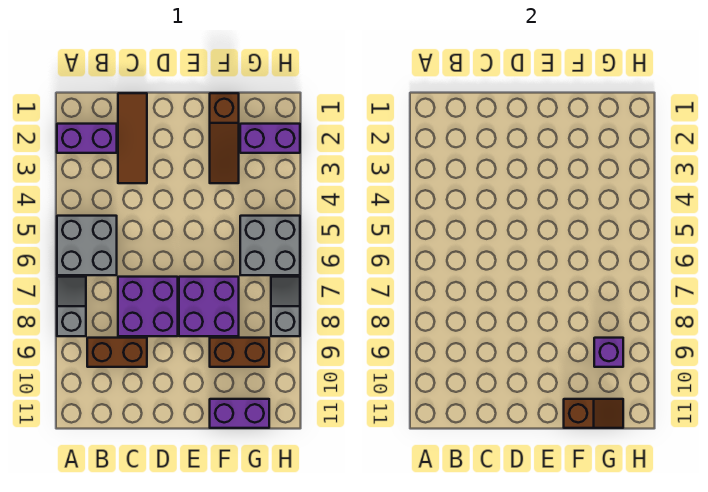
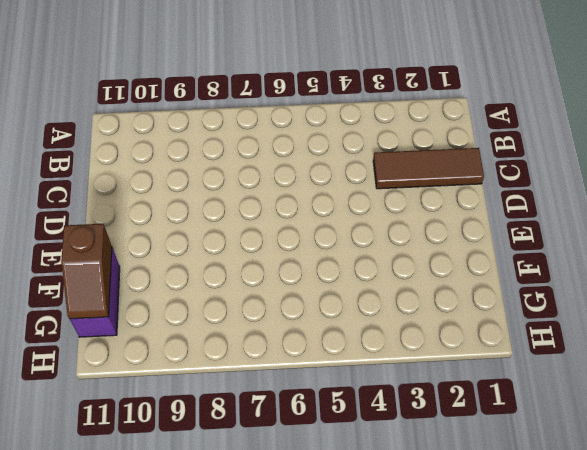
none -> purple 1x2 brick [57,124,117,153]
none -> grey 2x2 brick [57,216,117,275]
none -> grey 1x2 slope [57,277,86,336]

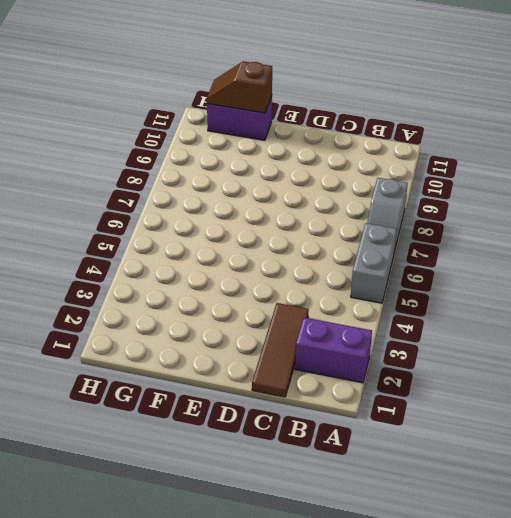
grey 1x2 brick [351,223,397,303] -> grey 2x2 brick [57,216,117,275]
none -> brown 1x2 brick [87,338,147,367]
none -> purple 2x2 brick [118,277,178,336]
none -> purple 2x2 brick [179,277,239,336]

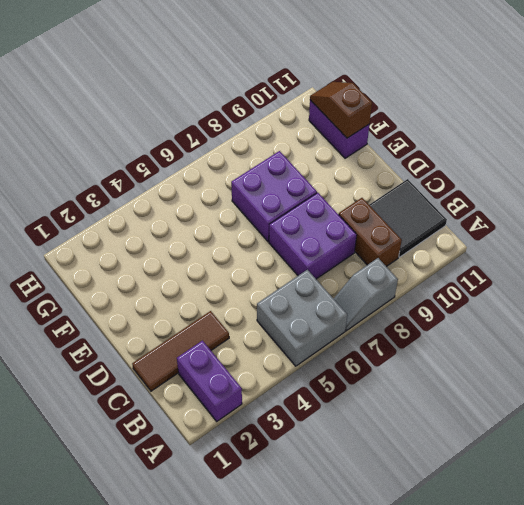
black 2x2 tile [369,179,447,257] -> none
none -> brown 1x3 slope [210,93,239,183]
none -> brown 1x2 brick [210,338,269,367]
none -> purple 1x2 brick [240,124,300,153]

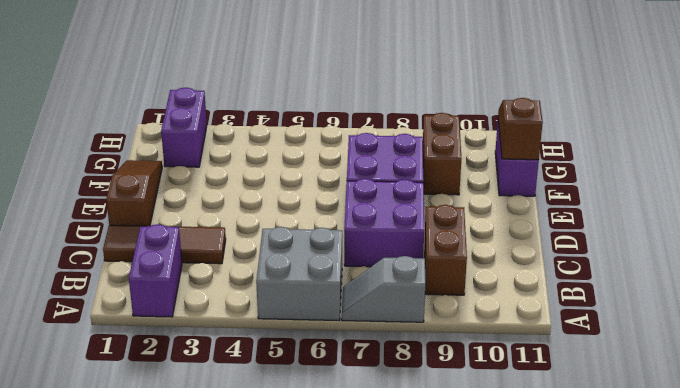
brown 1x3 slope [106,160,162,226] -> brown 1x3 slope turned to [210,93,239,183]
none -> grey 2x2 brick [240,216,300,275]
none -> grey 1x2 slope [271,277,300,336]
none -> purple 1x1 brick [594,338,623,367]

